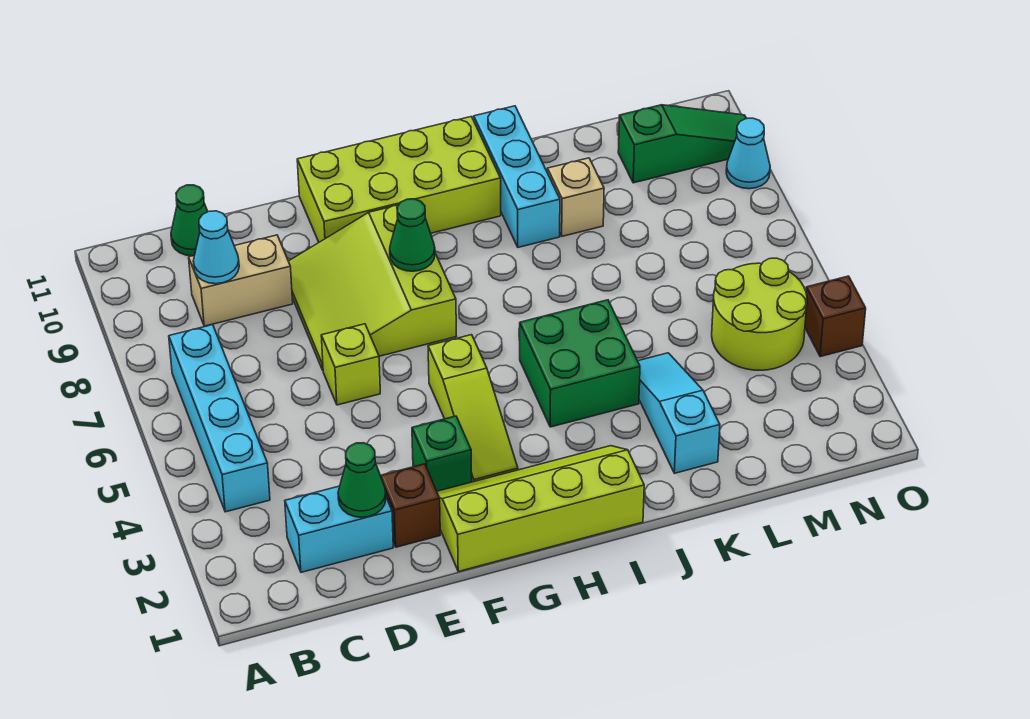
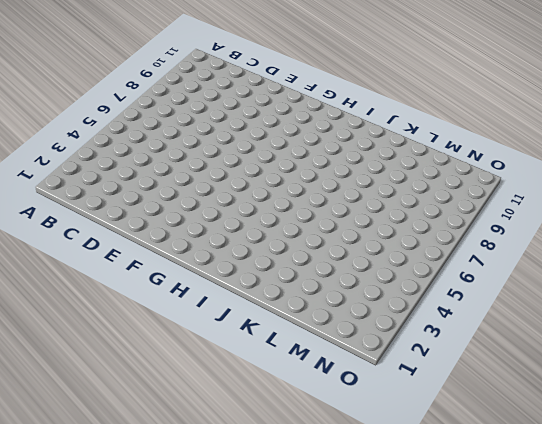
none -> cyan 1x4 brick [169,325,270,512]
none -> cyan 1x2 brick [285,486,393,572]
none -> tan 1x2 brick [189,235,293,326]

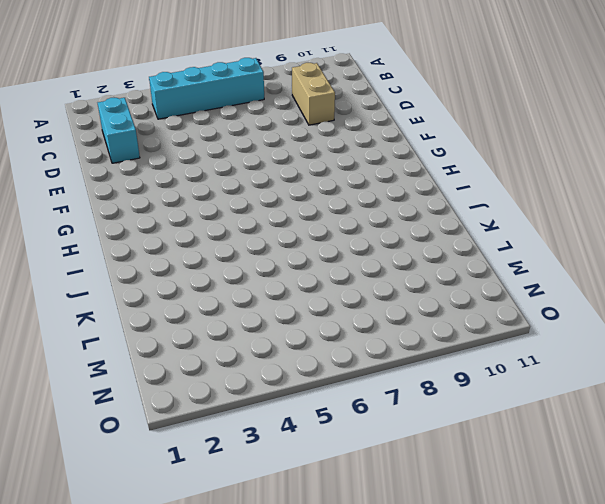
none -> green 1x1 cone [171,185,208,256]
none -> brown 1x1 brick [380,464,440,547]
none -> lime 1x1 brick [321,324,380,405]

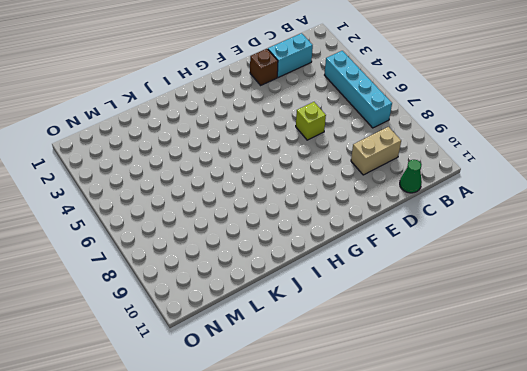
none -> lime 3x3 slope [288,205,456,370]
none -> lime 2x4 slope [437,446,644,572]
none -> green 1x1 brick [412,416,472,491]

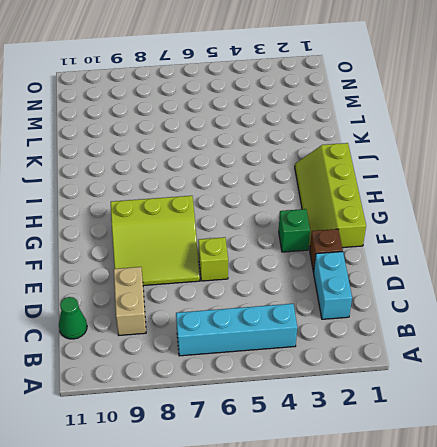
none -> lime 2x4 brick [297,117,501,242]
none -> lime 1x3 slope [428,335,518,482]
none -> green 2x2 brick [520,300,640,427]

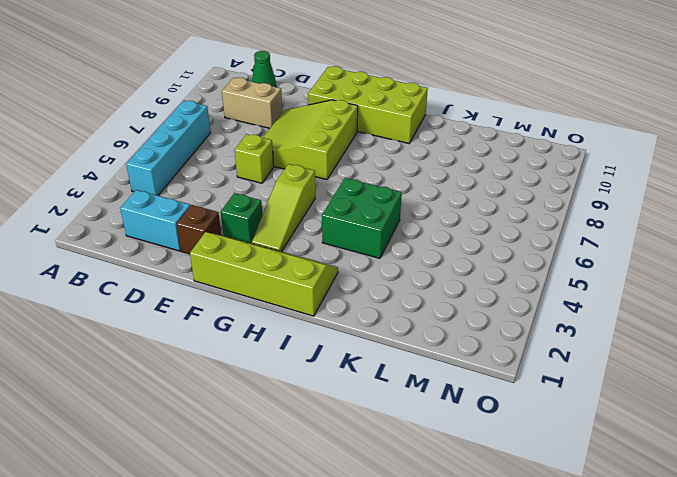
none -> cyan 1x3 brick [474,106,560,247]
none -> cyan 1x3 slope [638,353,720,473]
none -> tan 1x1 brick [547,158,604,236]

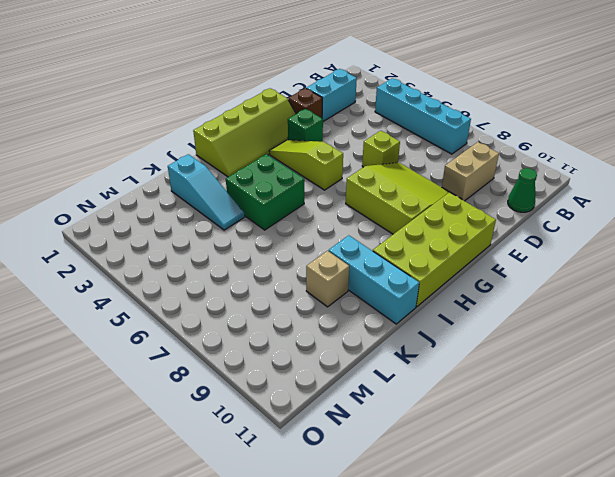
none -> lime 2x2 round brick [712,258,807,370]
none -> green 1x3 slope [618,105,747,183]
none -> brown 1x1 brick [805,276,866,357]

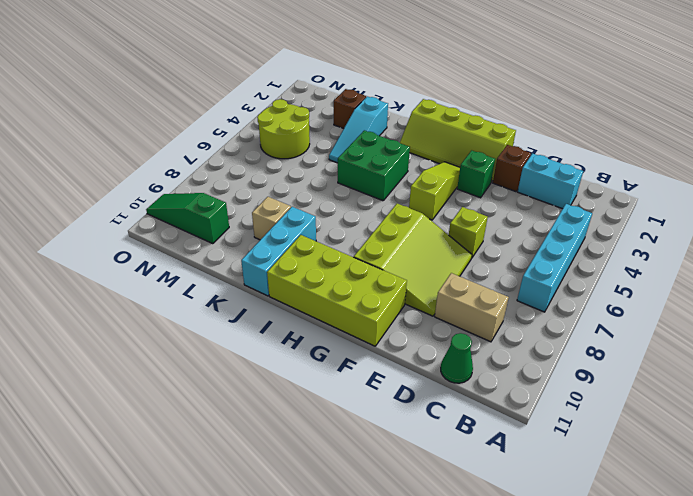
brown 1x1 brick [334,89,366,129] -> brown 1x1 brick moved to [805,276,866,357]
none -> cyan 1x1 cone [726,118,770,189]
none -> cyan 1x1 cone [193,211,239,284]
none -> green 1x1 cone [338,443,386,517]

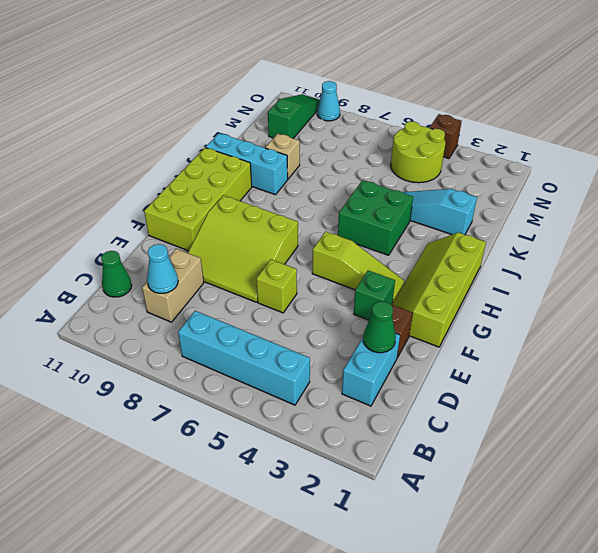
none -> green 1x1 cone [390,199,435,271]

